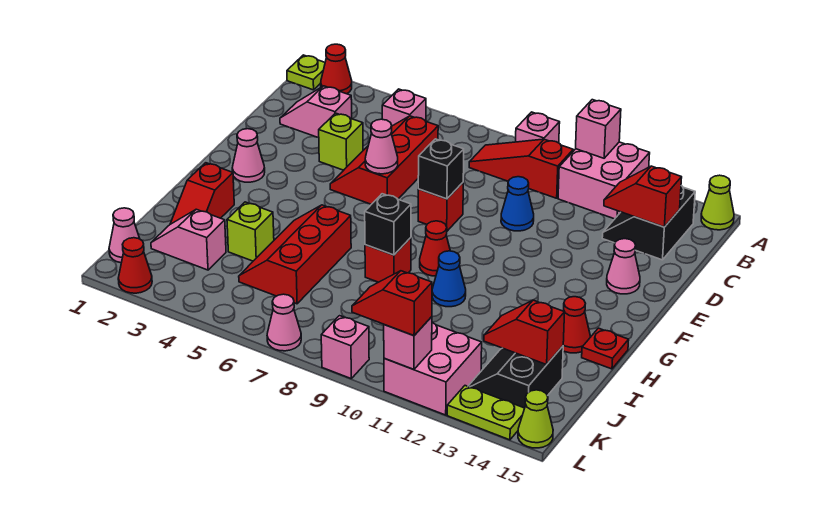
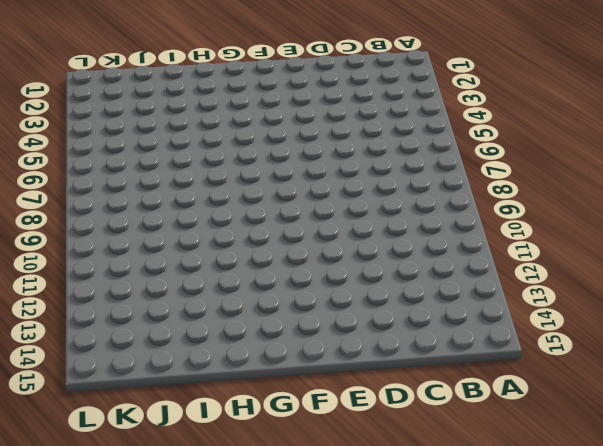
none -> lime 1x1 plate [287,55,325,90]
none -> red 1x1 cone [321,44,352,94]
none -> pink 1x1 brick [516,112,560,143]
none -> pink 2x2 brick [558,142,650,219]

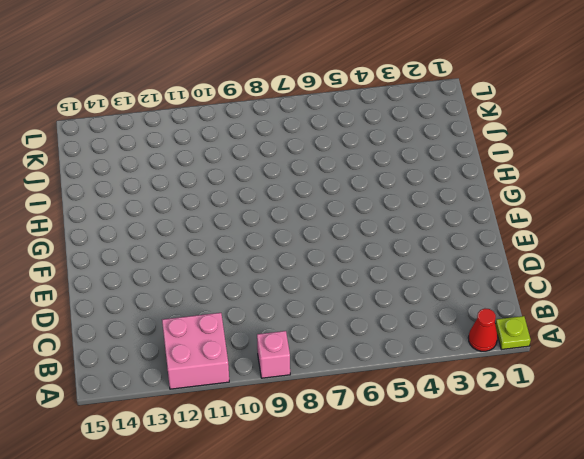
none -> lime 1x1 cone [701,175,734,230]
none -> pink 1x1 brick [382,89,426,126]
none -> red 1x3 slope [469,139,573,198]
none -> black 2x2 slope [602,186,695,260]

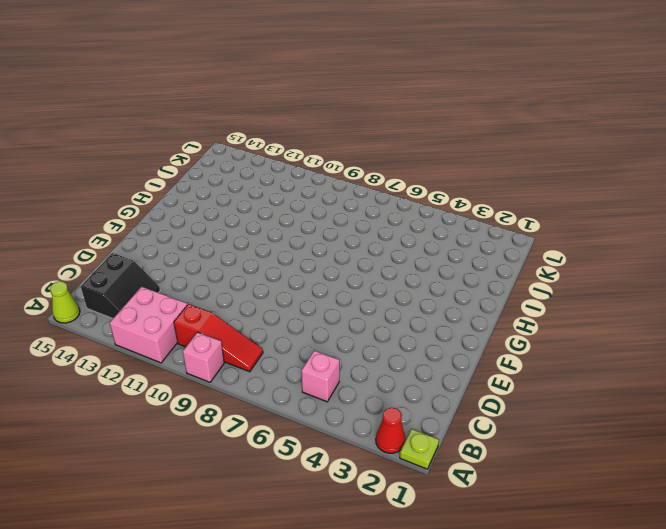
none -> pink 1x2 slope [280,86,352,138]
none -> red 2x3 slope [330,116,438,204]
none -> lime 1x1 brick [319,113,363,170]
none -> blue 1x1 cone [501,177,534,231]

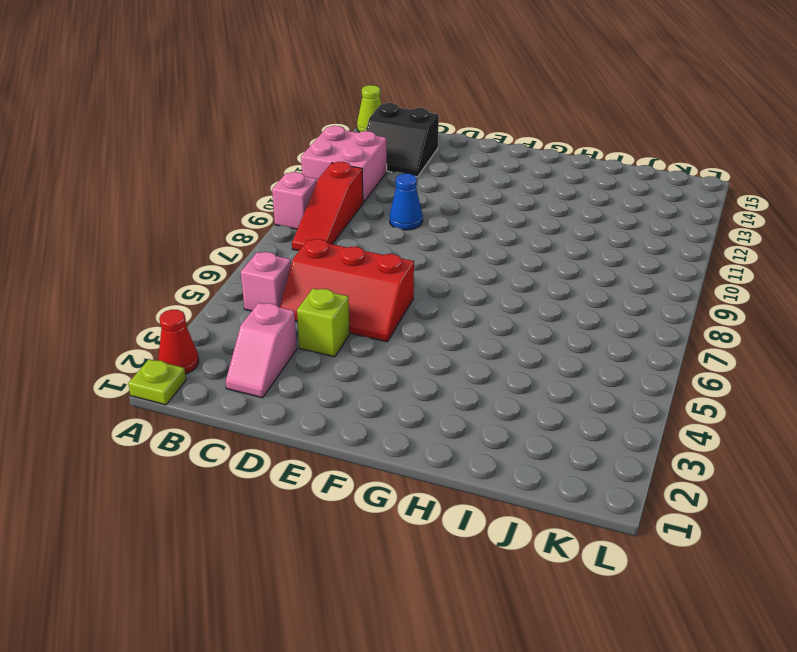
none -> red 1x1 brick [418,183,463,231]
none -> pink 1x1 cone [607,239,640,294]
none -> pink 1x1 cone [232,129,265,182]
none -> red 1x1 cone [420,221,450,276]

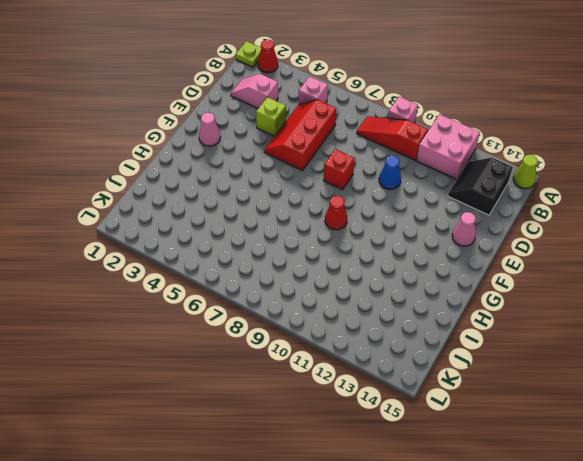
none -> red 1x2 slope [170,163,234,224]
none -> red 2x3 slope [239,205,351,304]
none -> red 1x1 brick [365,238,411,282]
none -> blue 1x1 cone [432,251,466,307]

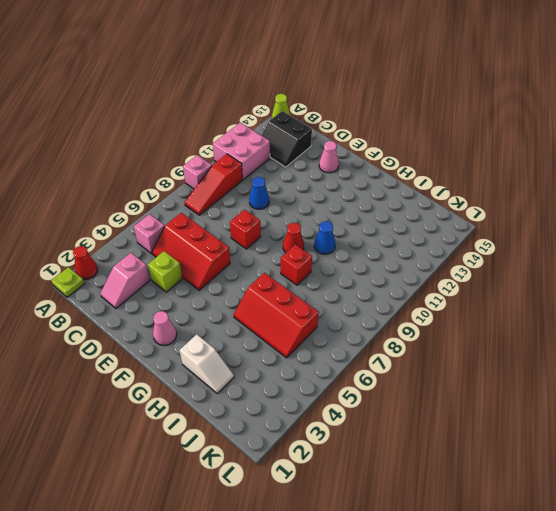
white 1x2 slope [180,334,234,393] -> red 1x2 slope [170,163,234,224]
none -> red 1x1 cone [563,297,590,353]
none -> red 1x1 plate [582,328,629,369]
none -> lime 1x1 brick [227,202,274,261]
none -> pink 1x2 slope [151,209,226,270]

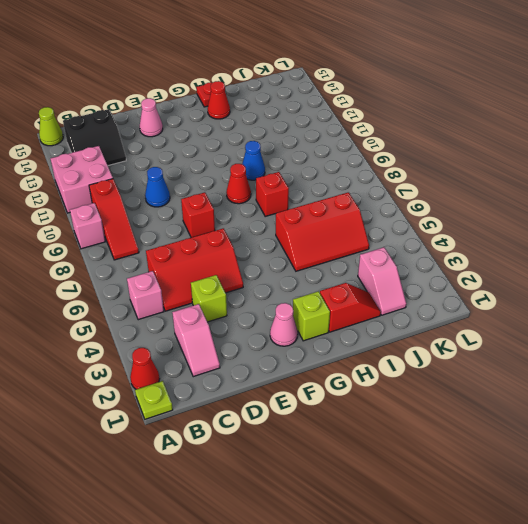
lime 1x1 brick [293,291,330,341] -> lime 1x1 brick moved to [227,202,274,261]
none -> black 2x2 slope [468,346,563,408]
none -> pink 1x1 cone [109,208,140,263]
none -> pink 2x2 brick [384,323,482,415]
none -> red 1x1 cone [118,238,152,293]

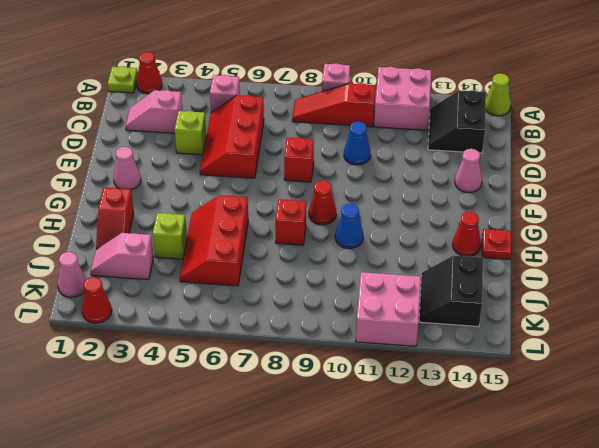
none -> pink 1x1 cone [267,294,301,351]
none -> pink 1x1 brick [321,316,369,378]
none -> lime 1x2 plate [447,386,525,440]
none -> lime 1x1 cone [518,390,553,448]

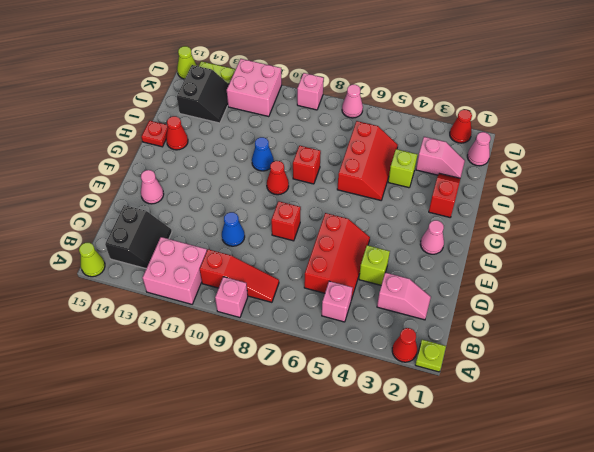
none -> pink 1x1 brick [576,100,621,158]
none -> red 1x2 slope [604,166,682,227]
none -> pink 1x1 cone [365,119,398,174]
none -> black 1x1 brick [418,139,464,199]

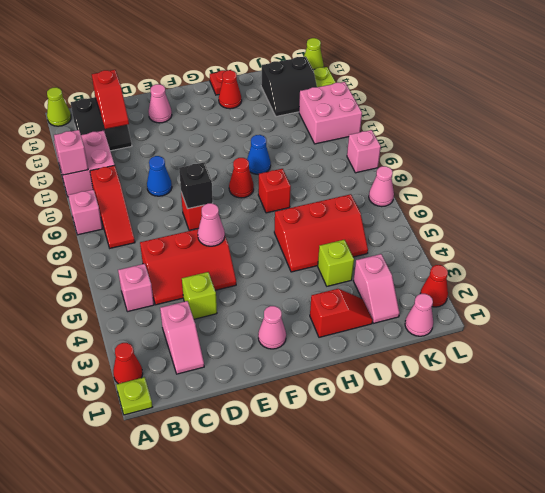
none -> black 1x1 brick [365,194,411,255]
none -> red 1x2 slope [484,300,565,365]
none -> pink 1x1 brick [384,317,432,370]
none -> red 1x2 slope [352,271,432,336]

